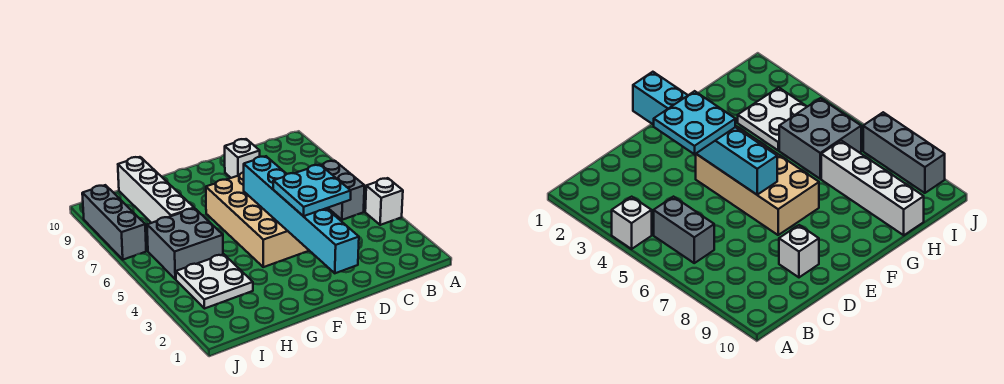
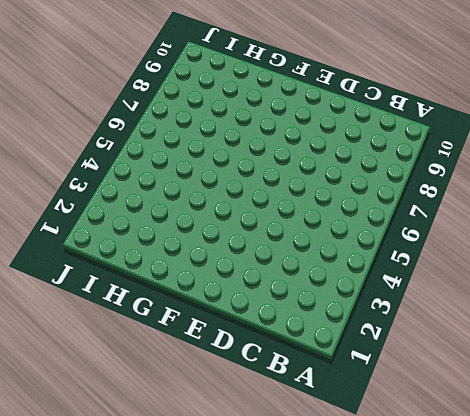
none -> white 1x1 brick [365,178,403,225]
none -> grey 1x2 brick [321,161,365,220]

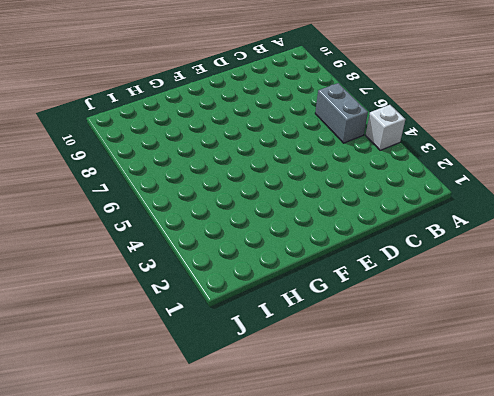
none -> white 1x1 brick [225,139,260,178]
none -> tan 2x4 brick [206,172,309,267]

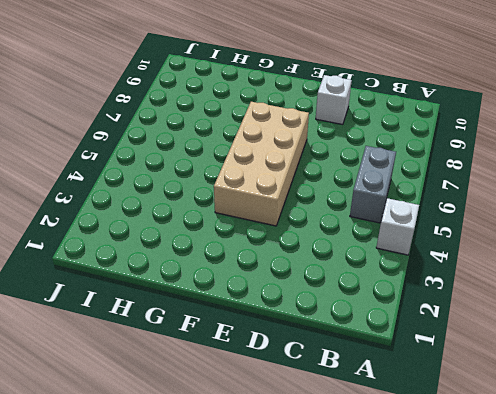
none -> white 2x2 plate [176,254,253,309]
none -> grey 2x2 brick [147,208,223,279]

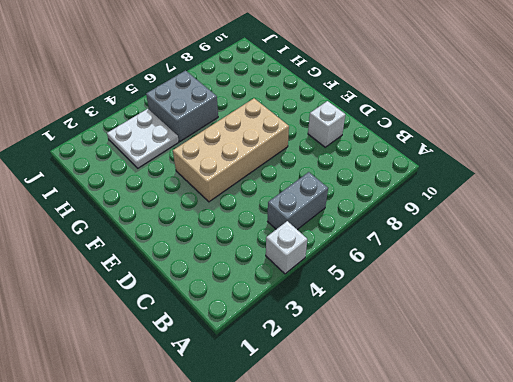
none -> white 1x4 brick [118,157,194,223]
none -> grey 1x3 brick [82,185,146,260]

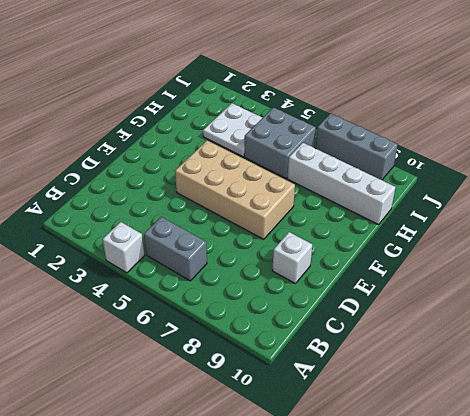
none -> cyan 1x6 brick [244,156,359,273]
none -> cyan 2x2 plate [273,165,351,216]

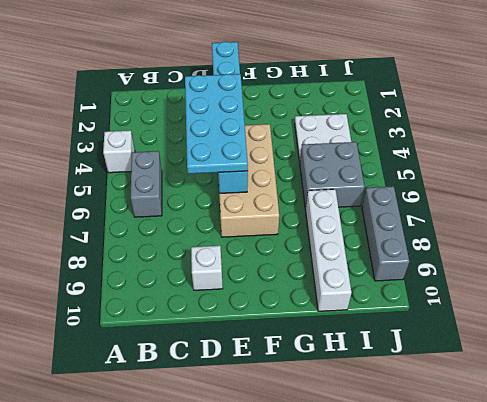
cyan 2x4 plate [185,74,248,174] -> cyan 2x2 plate [273,165,351,216]

